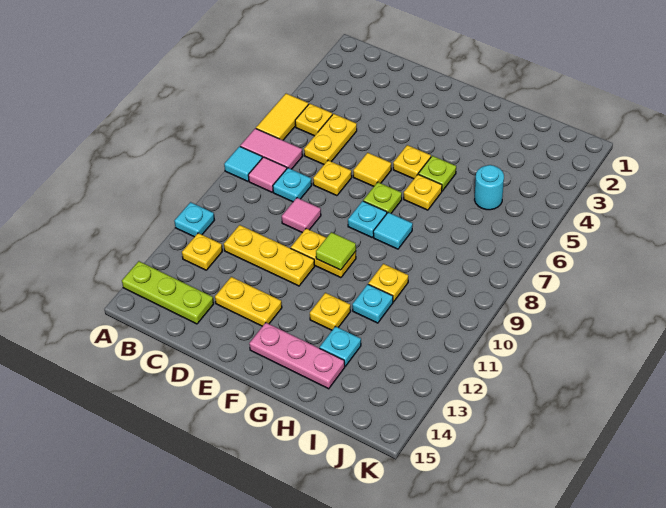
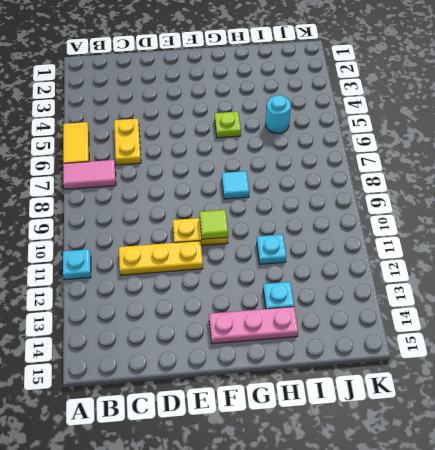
none -> cyan 1x1 tile [224,146,262,181]
none -> lime 1x3 plate [122,261,214,324]
none -> yellow 1x1 plate [295,104,332,136]

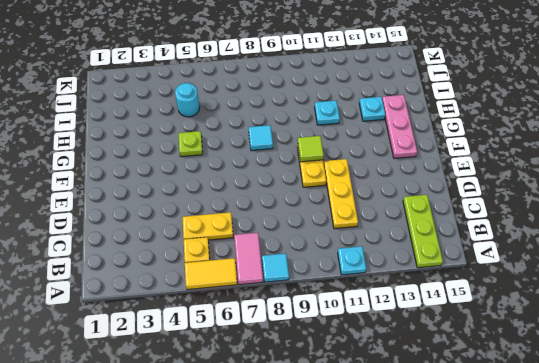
none -> pink 1x1 tile [248,157,287,192]
none -> yellow 1x1 plate [182,233,222,270]
none -> cyan 1x1 plate [273,168,312,202]

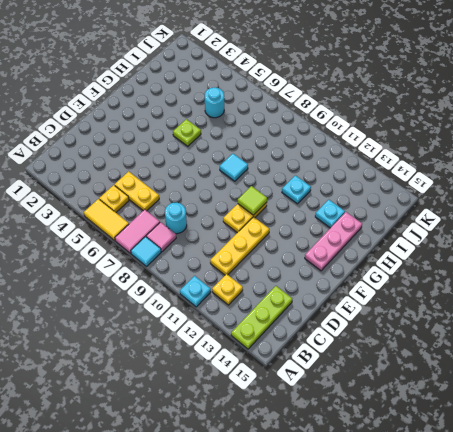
cyan 1x1 round brick [165,203,187,234] -> cyan 1x1 plate [273,168,312,202]
none -> yellow 1x1 plate [313,160,352,196]
none -> pink 1x1 tile [282,198,321,233]
none -> yellow 1x2 plate [215,277,282,326]

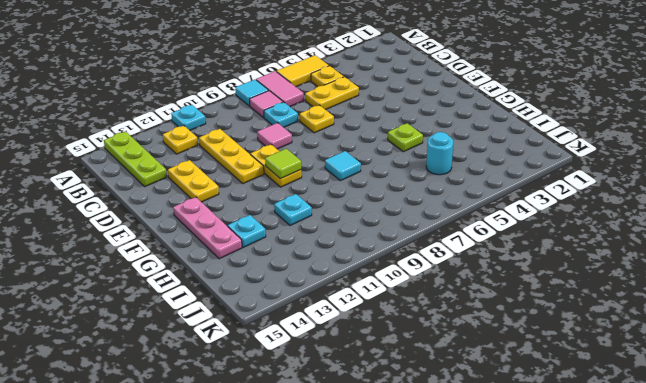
none -> yellow 1x1 tile [353,153,391,186]
none -> yellow 1x1 plate [393,145,431,179]
none -> lime 1x1 plate [363,182,402,213]

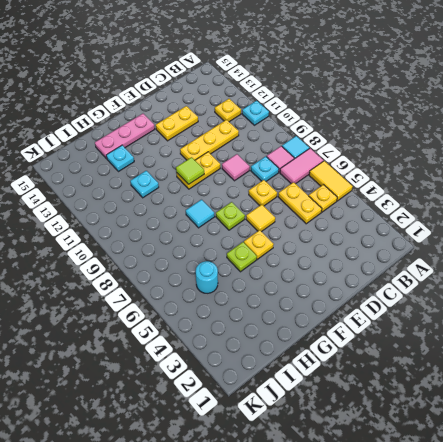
none -> lime 1x3 plate [122,261,214,324]
none -> cyan 1x1 plate [348,201,387,237]
none -> yellow 1x1 plate [404,174,442,210]

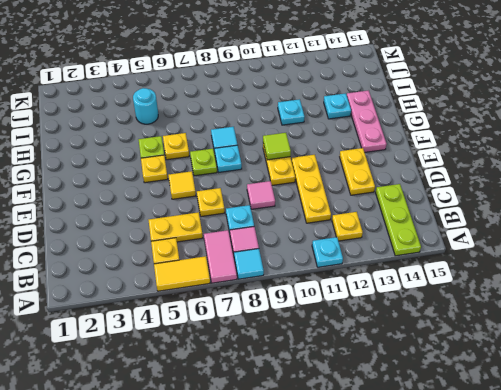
none -> yellow 1x1 plate [310,293,351,330]
none -> yellow 1x1 plate [368,264,408,302]

